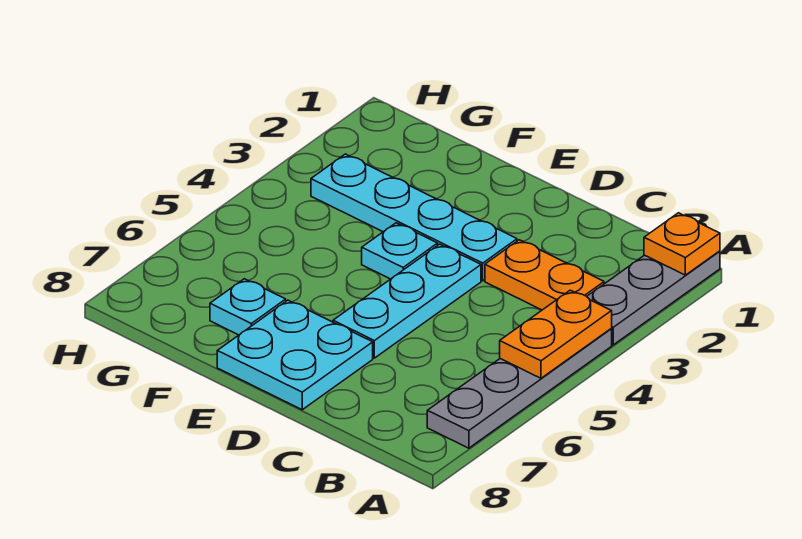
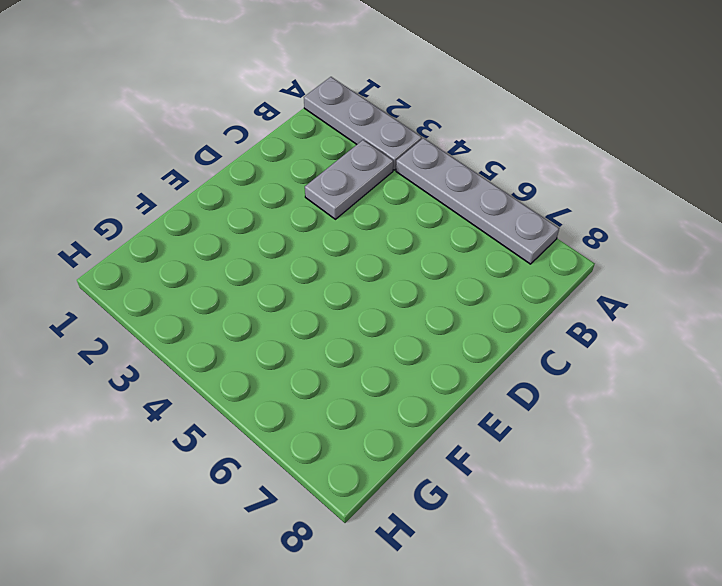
grey 1x2 plate [305,140,393,219] -> orange 1x2 plate [485,240,604,310]
none -> cyan 1x4 plate [311,154,517,281]
none -> cyan 1x3 plate [333,244,481,358]

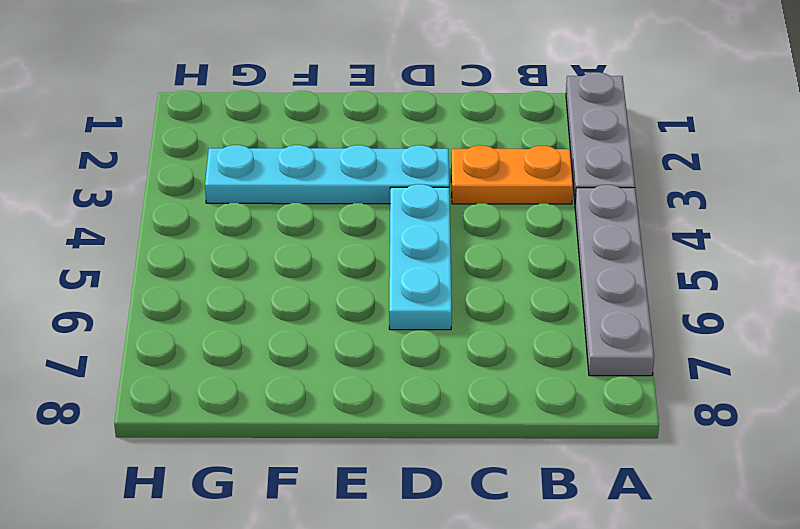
none -> cyan 2x2 plate [217,300,373,410]
none -> cyan 1x1 plate [362,223,438,279]

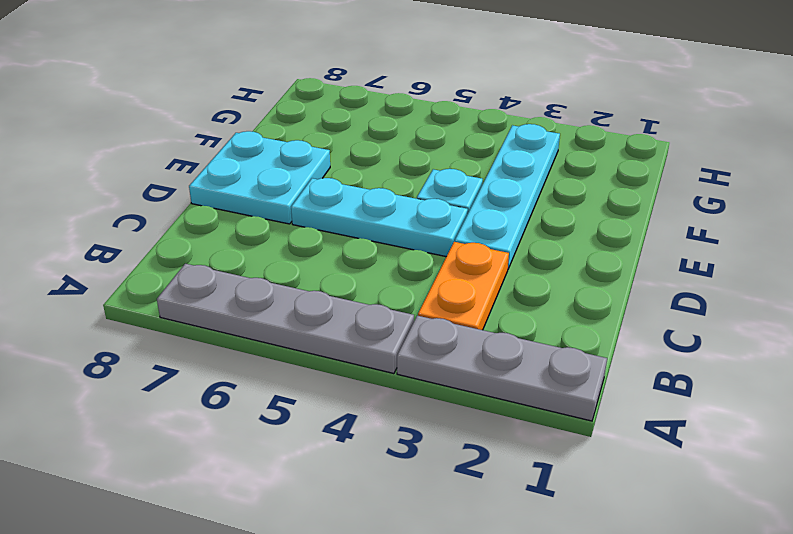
none -> cyan 1x1 plate [210,279,286,335]
none -> orange 1x1 plate [644,213,720,275]

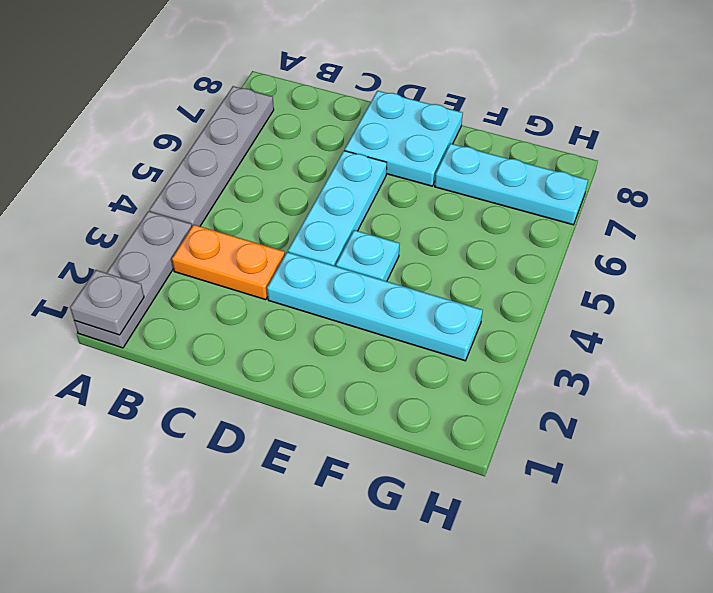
grey 1x1 plate [70,270,144,335] -> orange 1x1 plate [644,213,720,275]
cyan 1x3 plate [435,143,588,225] -> cyan 1x1 plate [210,279,286,335]
none -> orange 1x2 plate [500,290,612,378]

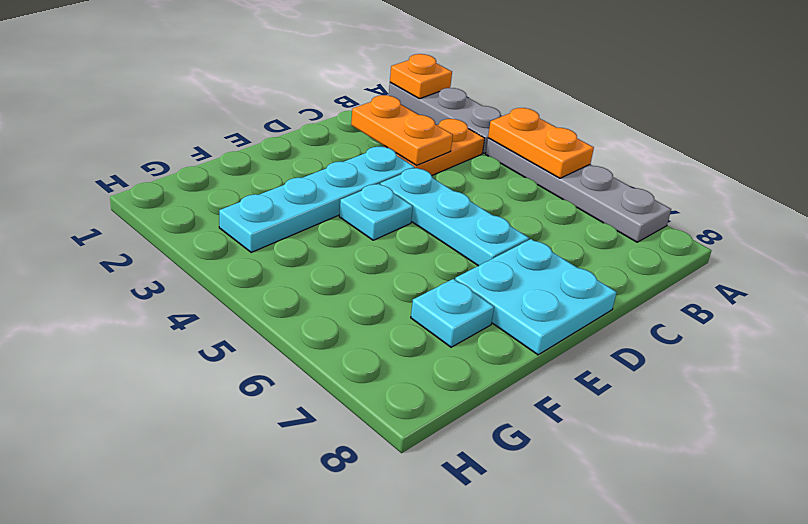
orange 1x2 plate [351,95,453,165] -> none

